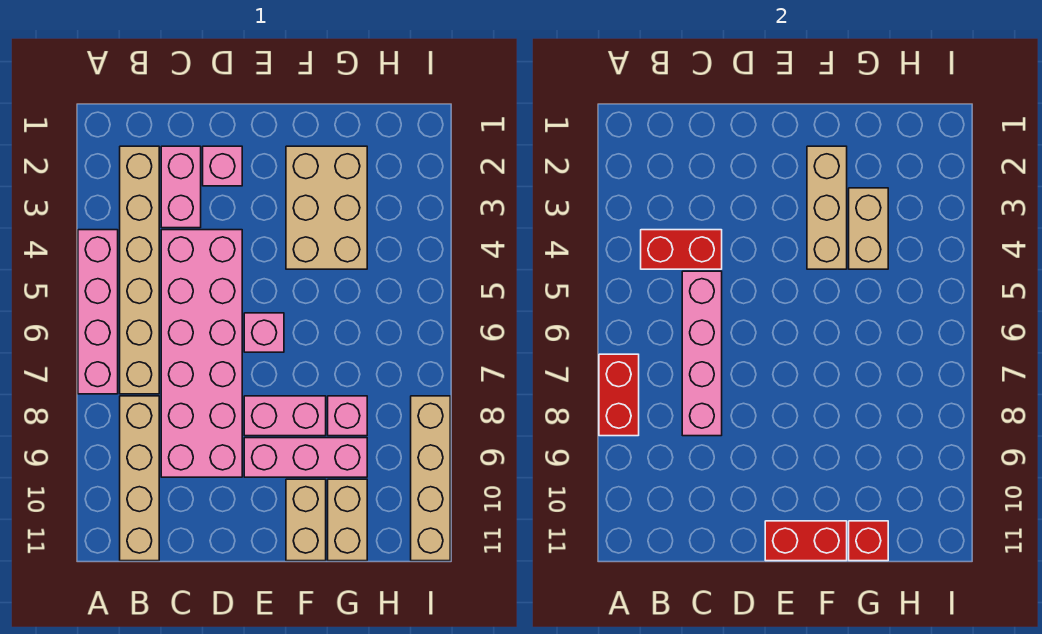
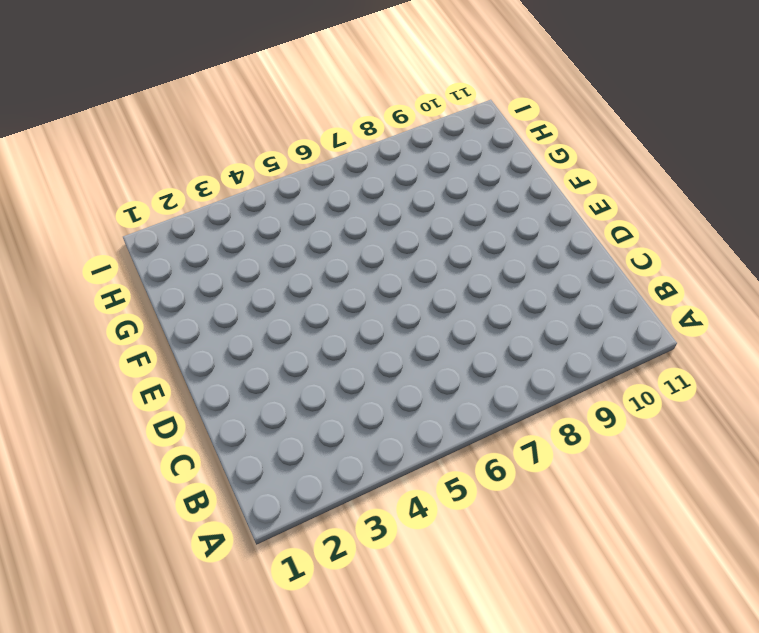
none -> pink 1x4 brick [78,230,118,394]
none -> tan 1x6 brick [120,146,159,394]
none -> tan 1x4 brick [120,396,159,561]

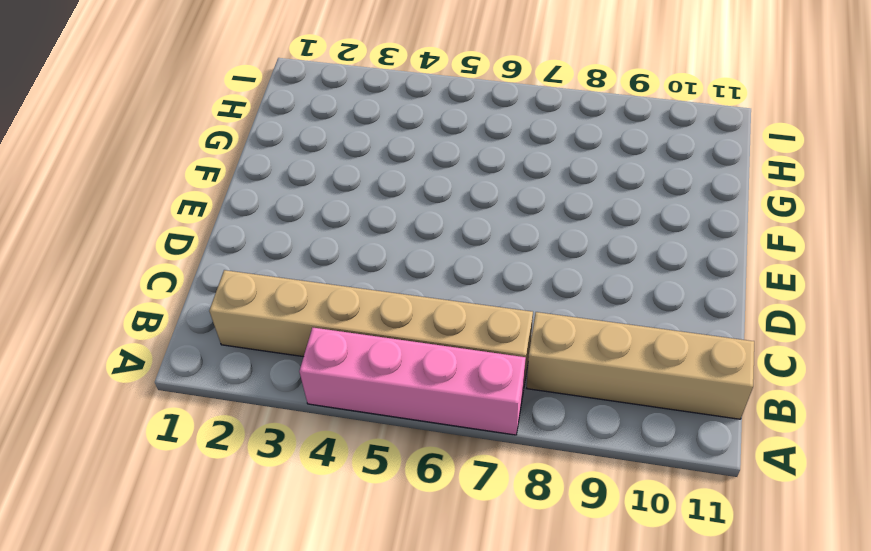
none -> pink 1x2 brick [161,146,201,228]
none -> pink 2x6 brick [161,230,242,477]
none -> pink 1x1 brick [203,146,242,186]

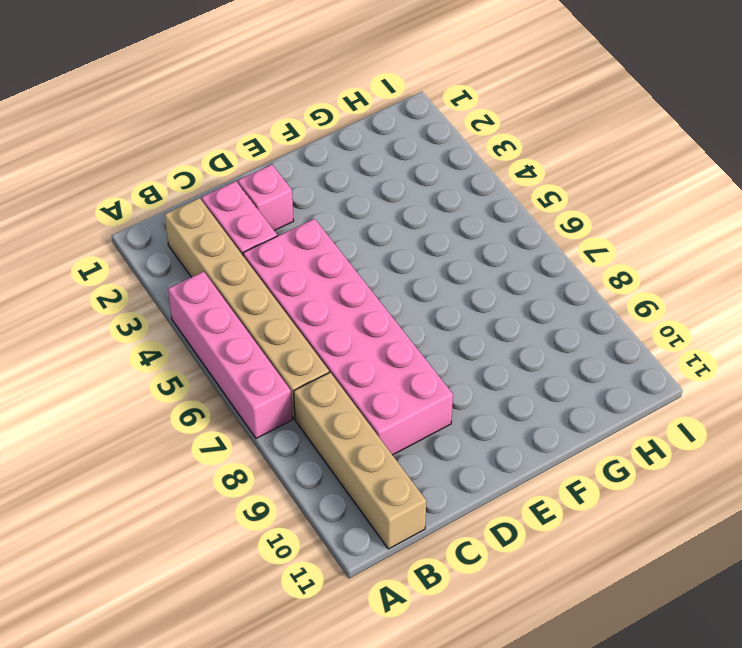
none -> pink 1x1 brick [244,313,284,352]
none -> pink 1x2 brick [244,396,326,436]
none -> pink 1x3 brick [244,438,367,477]

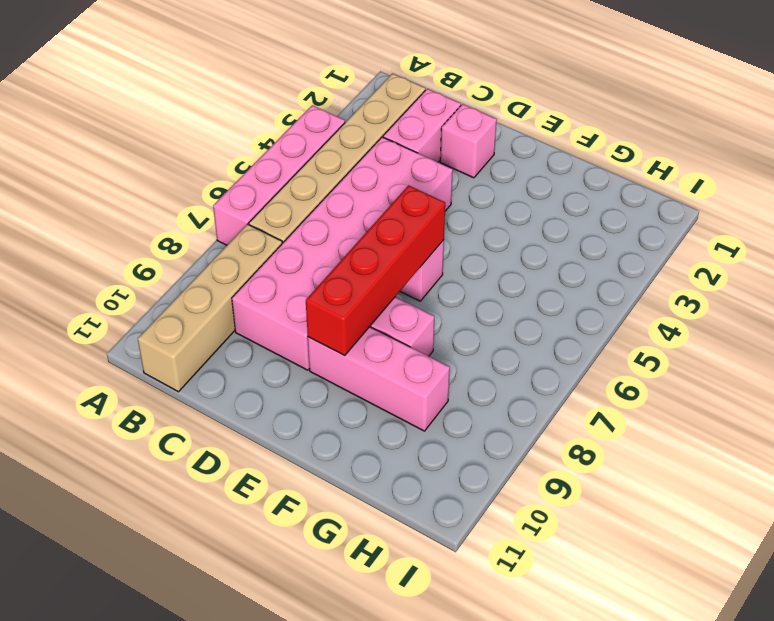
red 1x4 brick [306,185,445,356] -> none
none -> tan 2x3 brick [286,146,367,269]
none -> tan 1x2 brick [286,479,326,561]
none -> pink 1x1 brick [328,396,367,436]

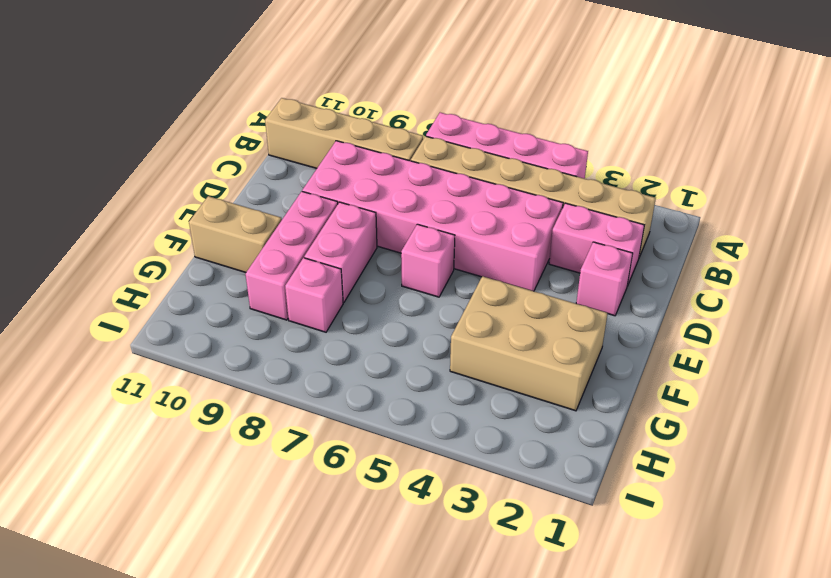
none -> tan 1x2 brick [328,479,367,561]
none -> tan 1x4 brick [411,396,450,561]
none -> red 1x2 brick [599,354,639,436]

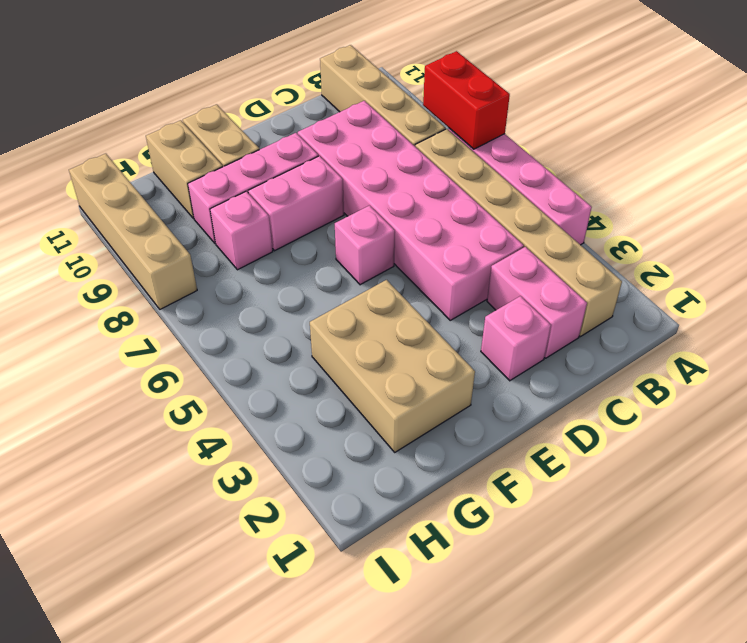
none -> red 1x2 brick [641,230,722,269]
none -> pink 1x4 brick [682,271,722,436]
none -> red 1x2 brick [765,521,847,561]

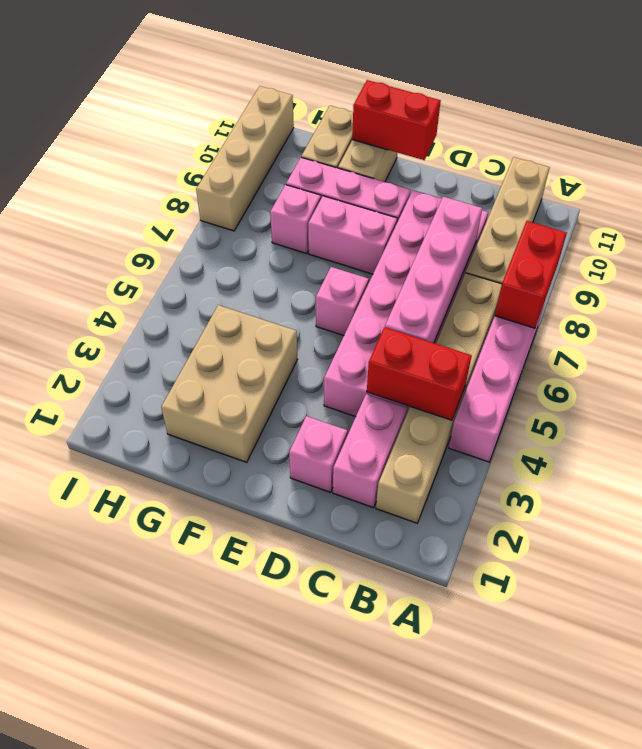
none -> tan 1x3 brick [807,146,847,269]
none -> tan 1x2 brick [849,188,888,269]
none -> red 1x1 brick [849,521,888,561]

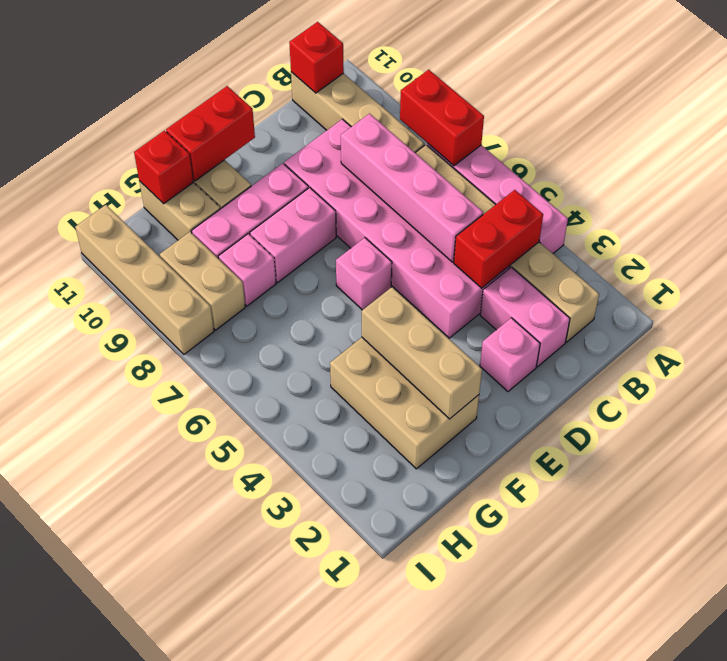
red 1x1 brick [289,22,344,93] -> none
tan 1x2 brick [160,232,245,330] -> tan 1x2 brick moved to [849,188,888,269]

